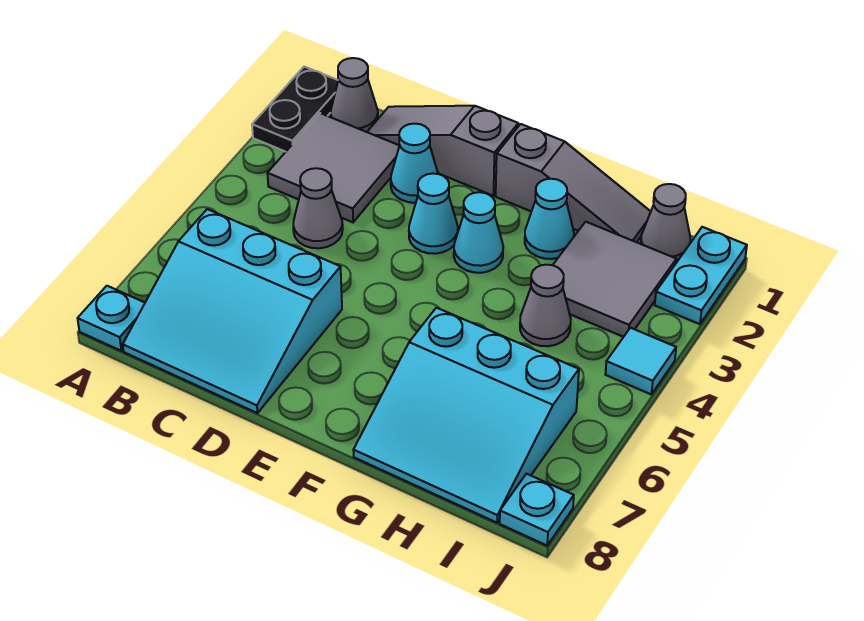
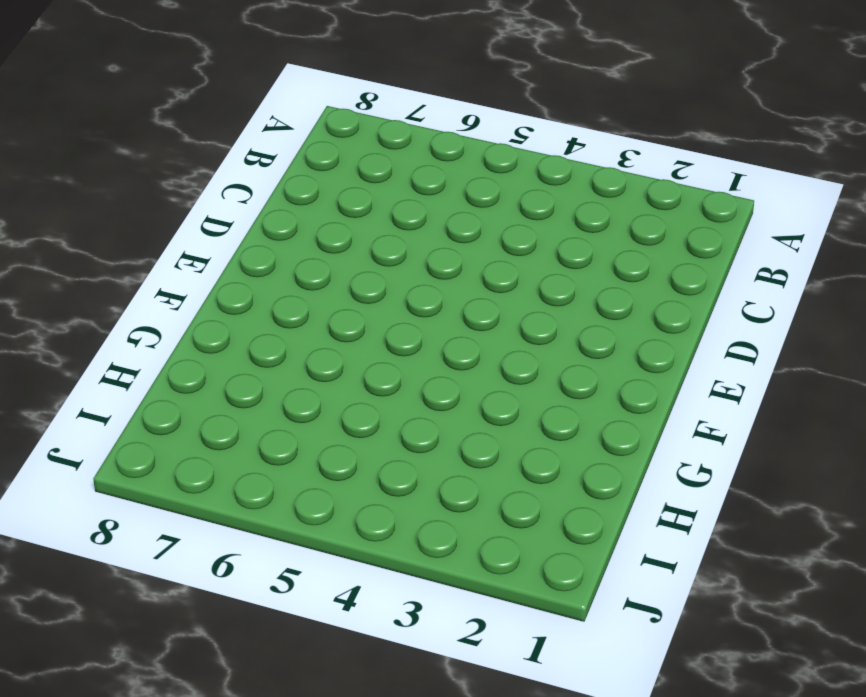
none -> black 1x2 plate [252,67,338,152]
none -> cyan 1x1 plate [78,286,145,351]
none -> grey 1x1 cone [331,58,378,132]

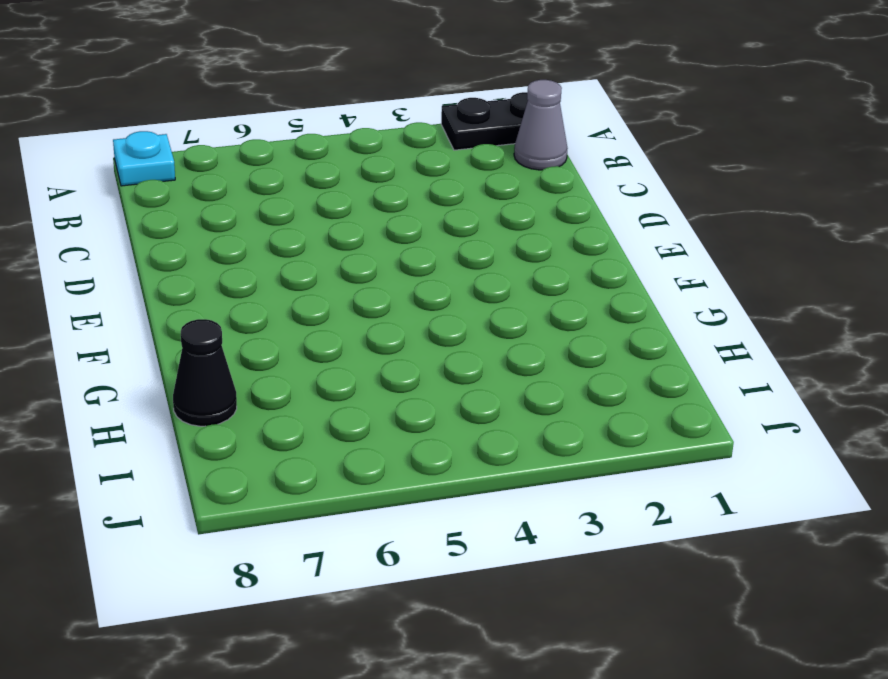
black 1x1 cone [173,319,237,426] -> cyan 3x3 slope [353,308,579,523]
none -> grey 2x2 tile [267,113,400,222]
none -> cyan 3x3 slope [123,209,342,413]
none -> grey 1x3 slope [367,106,518,196]

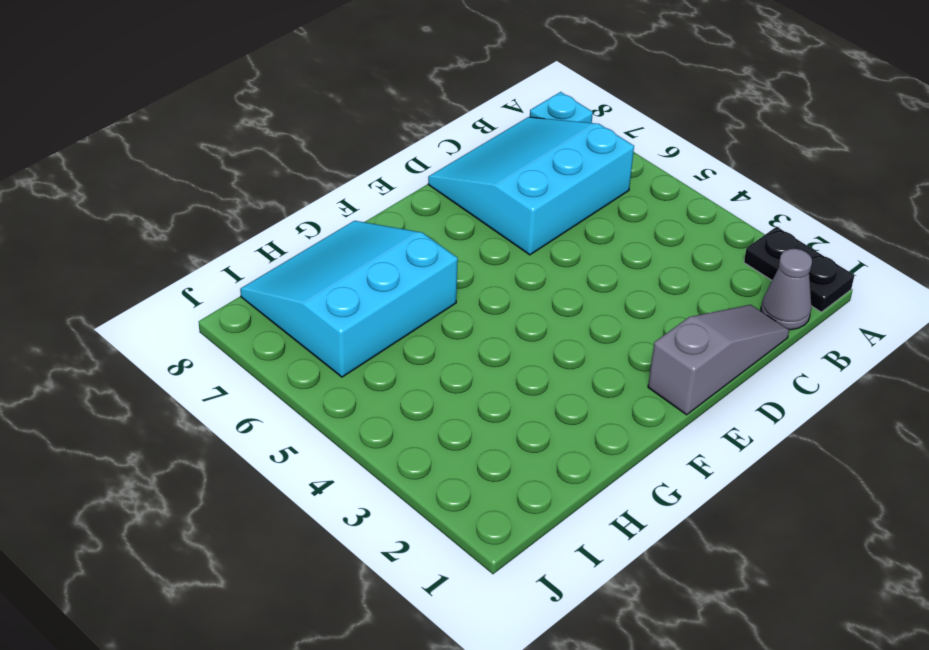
none -> grey 2x2 tile [267,113,400,222]
none -> grey 1x1 cone [293,168,343,248]
none -> cyan 1x1 cone [391,124,438,203]

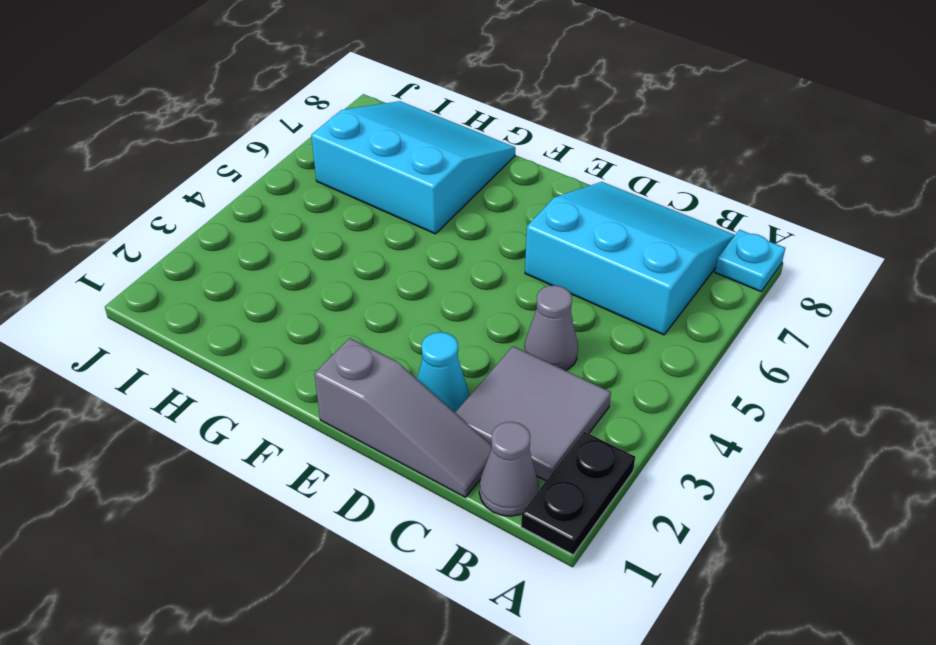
none -> cyan 1x1 cone [409,173,458,254]
none -> grey 1x3 slope [496,124,651,242]
none -> cyan 1x1 cone [454,192,503,273]

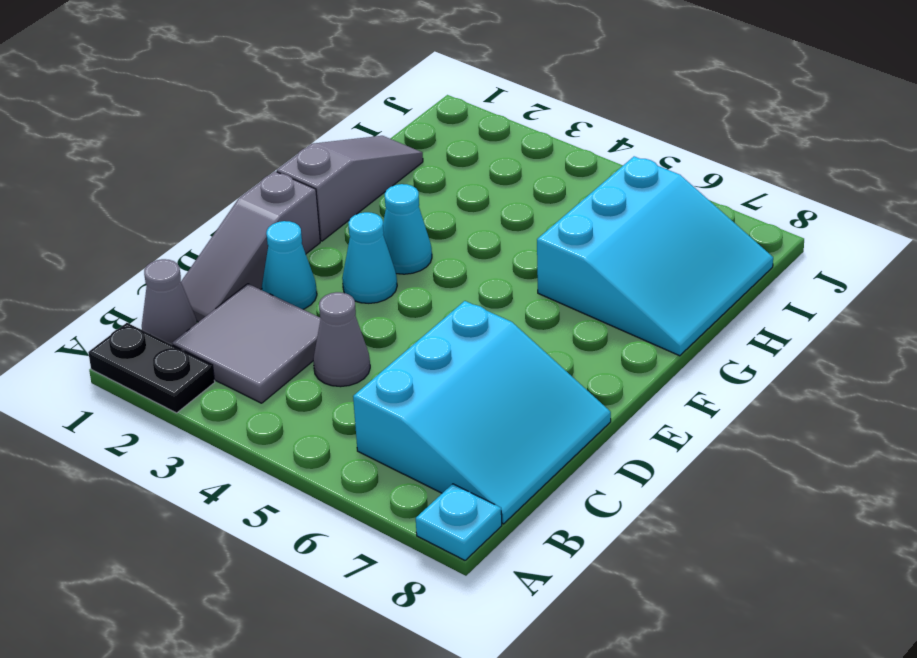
none -> cyan 1x1 cone [525,179,574,259]
none -> grey 2x2 tile [553,222,676,337]
none -> grey 1x1 cone [520,265,571,346]

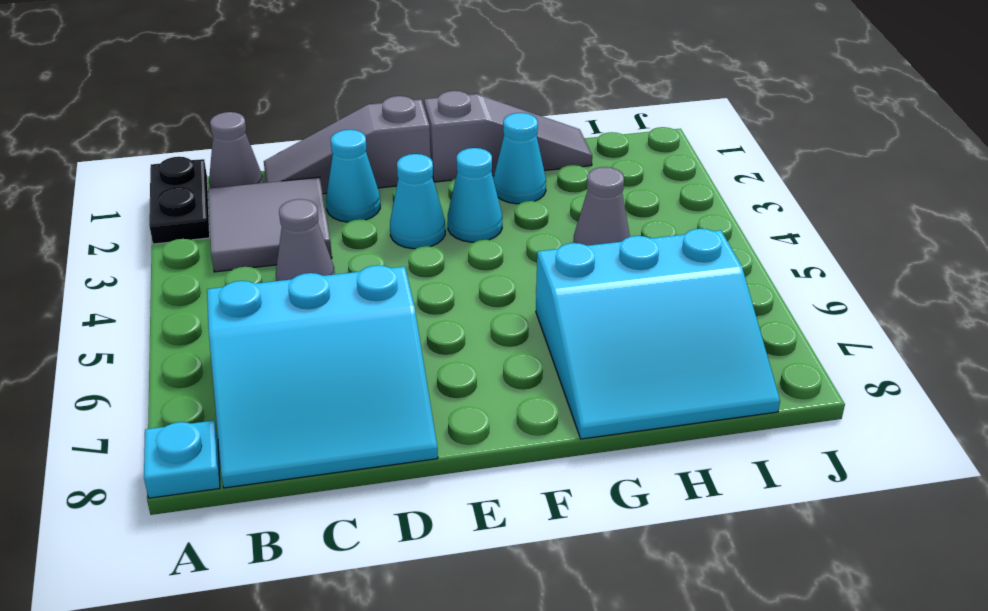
none -> grey 2x2 tile [553,222,676,337]
none -> grey 1x1 cone [641,184,690,263]
none -> cyan 1x2 plate [655,227,747,324]

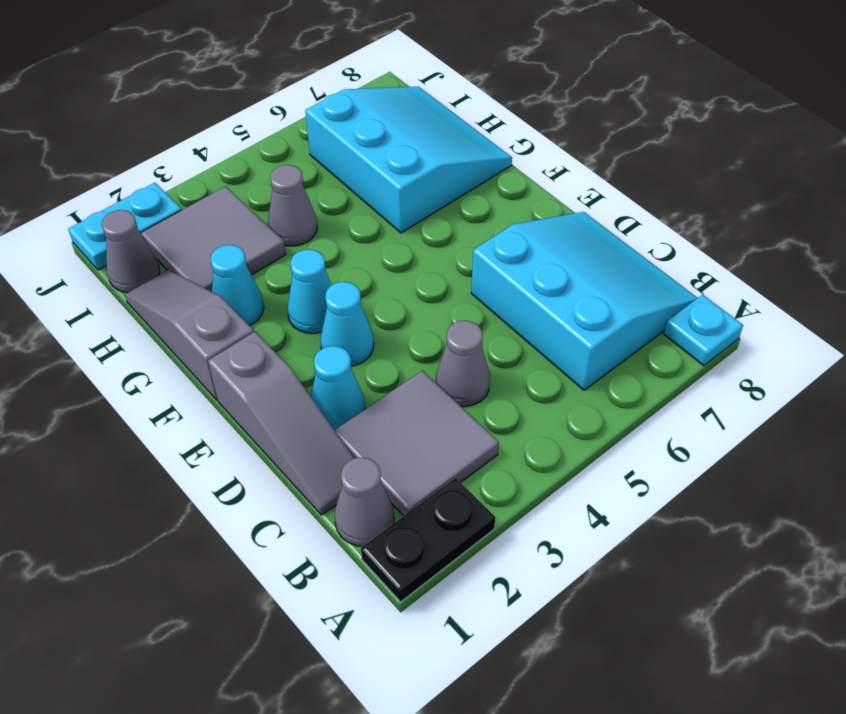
none -> cyan 1x1 tile [605,328,676,395]
none -> cyan 1x1 plate [500,474,574,545]

